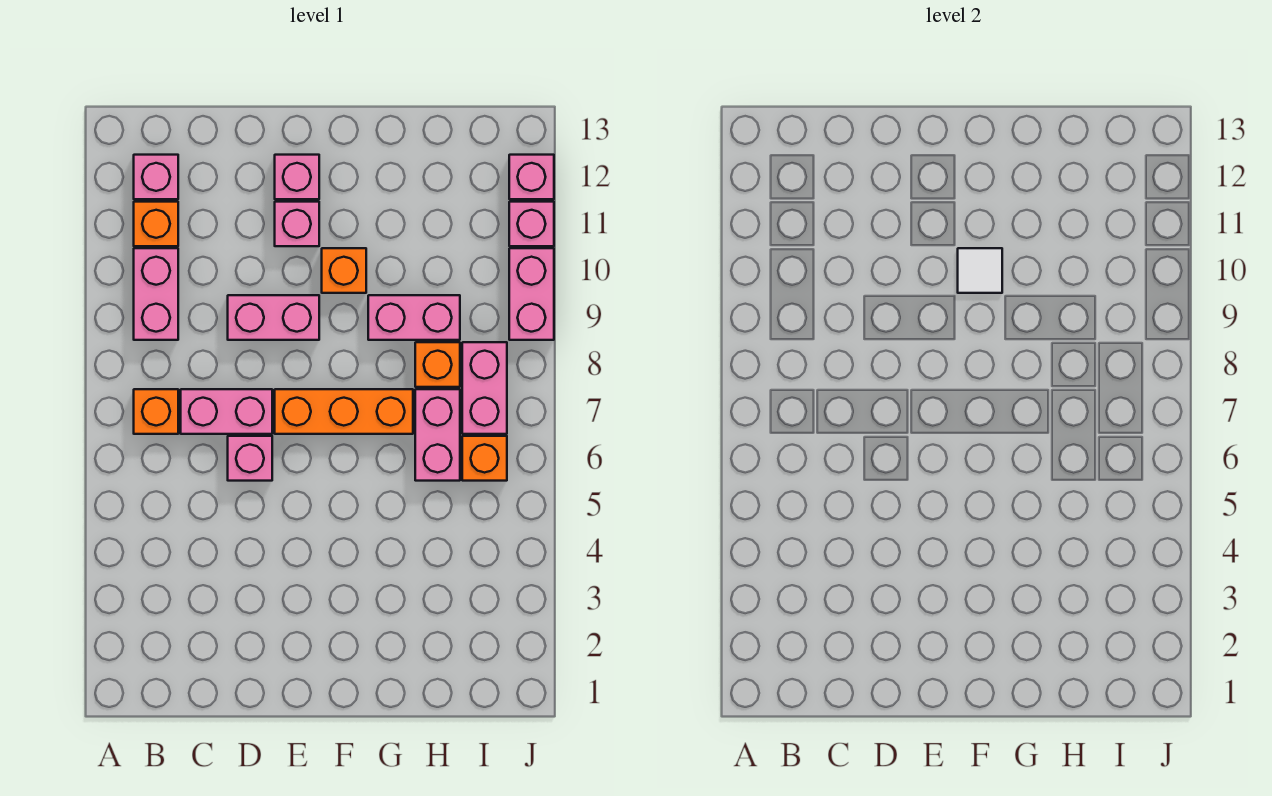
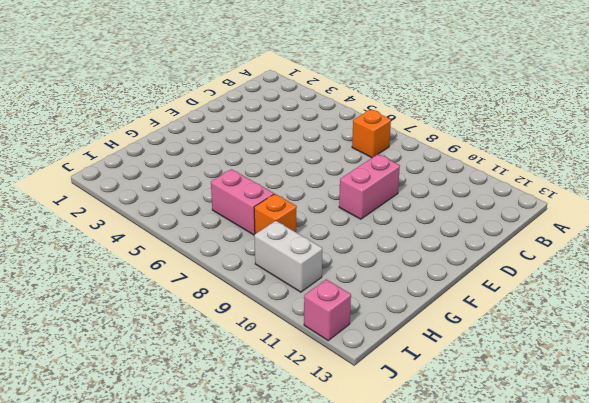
white 1x2 brick [254,221,322,292] -> none
none -> pink 1x2 brick [134,248,178,340]
none -> orange 1x1 brick [134,202,178,246]
none -> pink 1x1 brick [134,155,178,199]

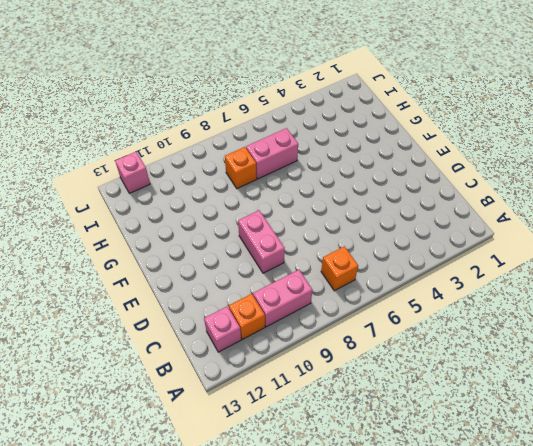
none -> pink 1x2 brick [181,389,272,434]
none -> pink 1x1 brick [228,436,272,481]
none -> orange 1x3 brick [275,389,413,434]

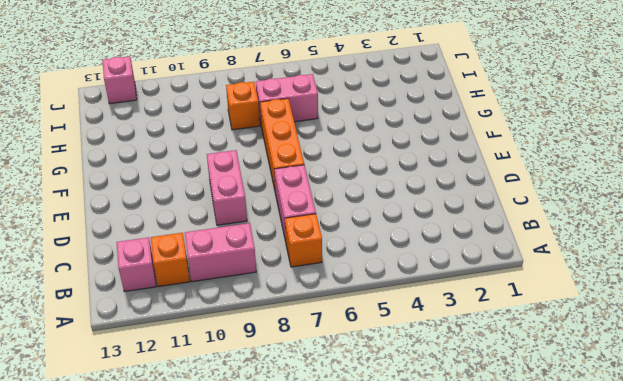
none -> pink 1x1 brick [228,436,272,481]
none -> pink 1x1 brick [275,202,319,246]
none -> pink 1x1 brick [275,155,319,199]

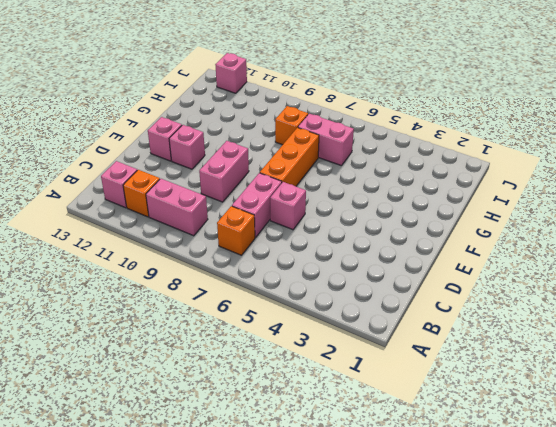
none -> orange 1x1 brick [322,248,366,293]
none -> pink 1x2 brick [368,295,460,340]
none -> orange 1x1 brick [462,436,507,481]

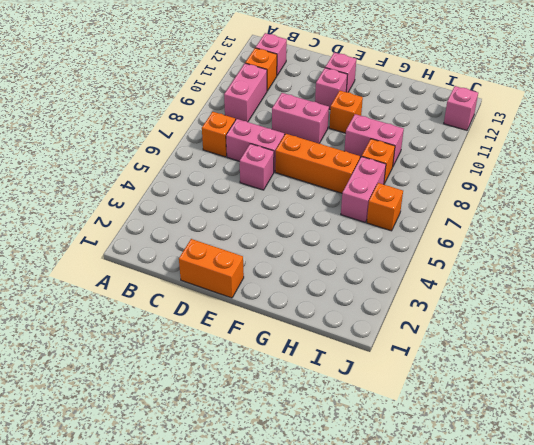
orange 1x2 brick [179,239,244,298] -> none
none -> pink 1x2 brick [462,342,507,434]
none -> pink 1x2 brick [509,248,554,340]
none -> pink 1x1 brick [509,202,554,246]

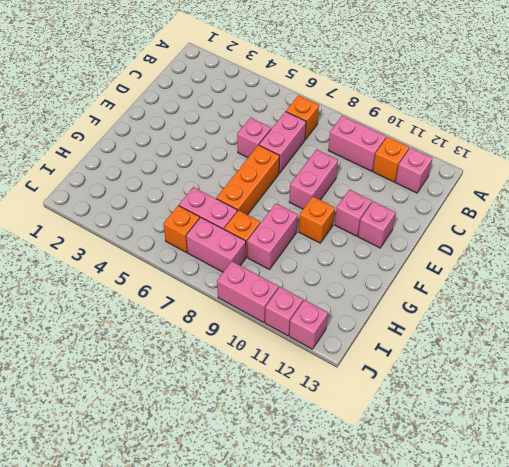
none -> white 1x1 tile [958,248,1002,293]

